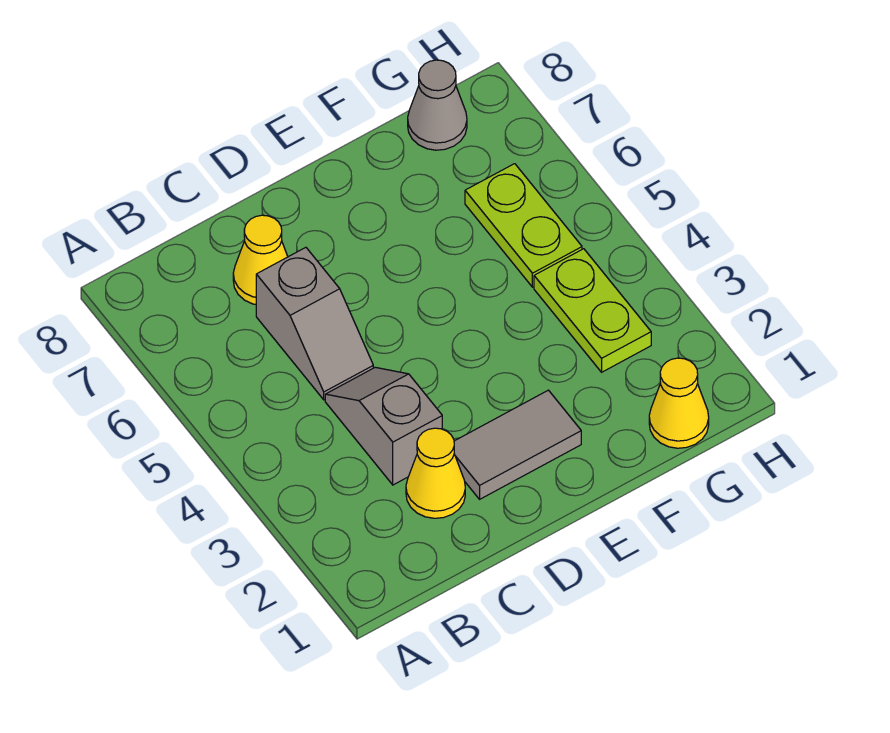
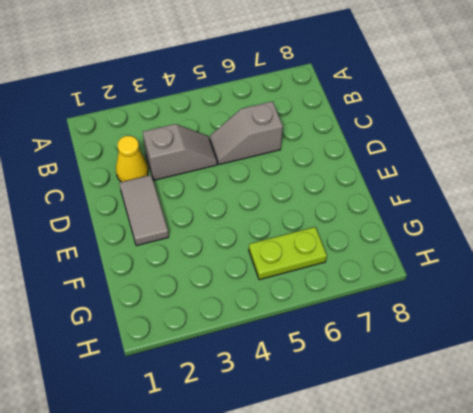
none -> yellow 1x1 cone [233,215,288,304]
none -> yellow 1x1 cone [649,358,709,448]

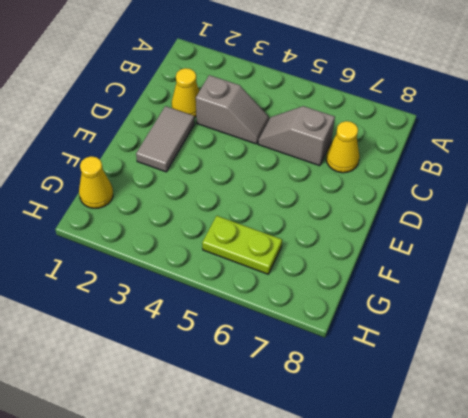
none -> lime 1x2 plate [534,249,651,372]
none -> grey 1x1 cone [408,60,467,150]

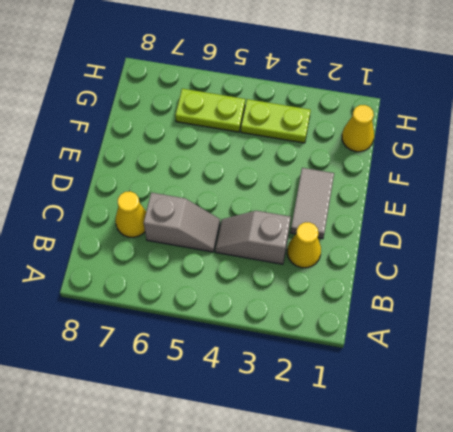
none -> grey 1x1 cone [408,60,467,150]

